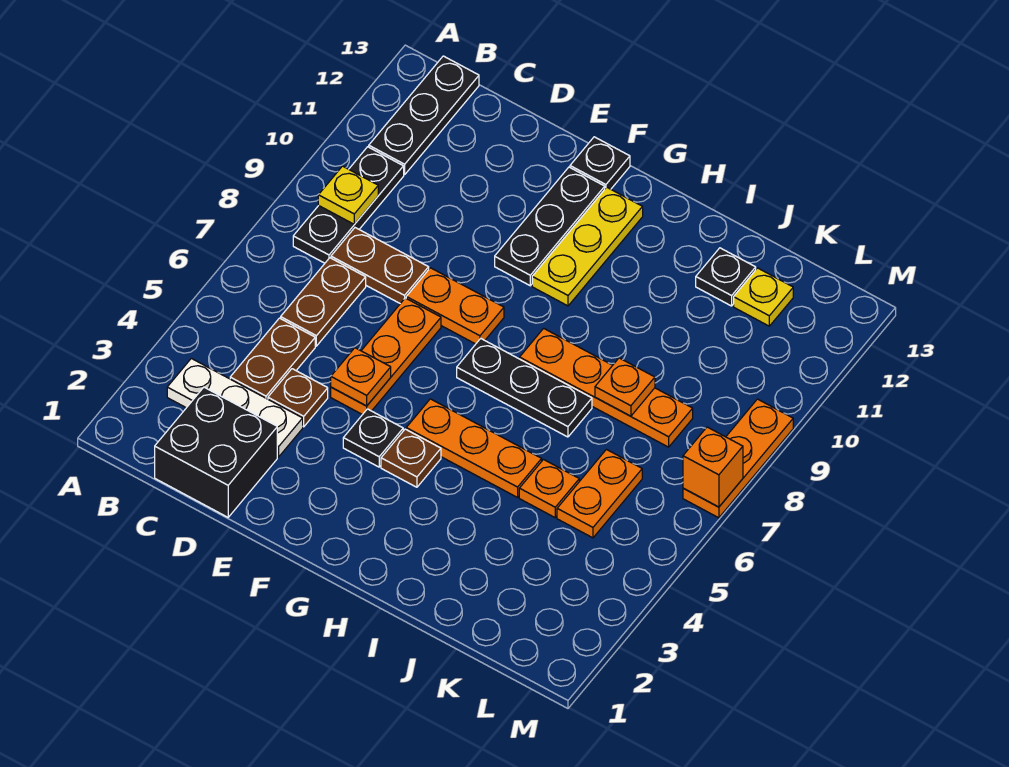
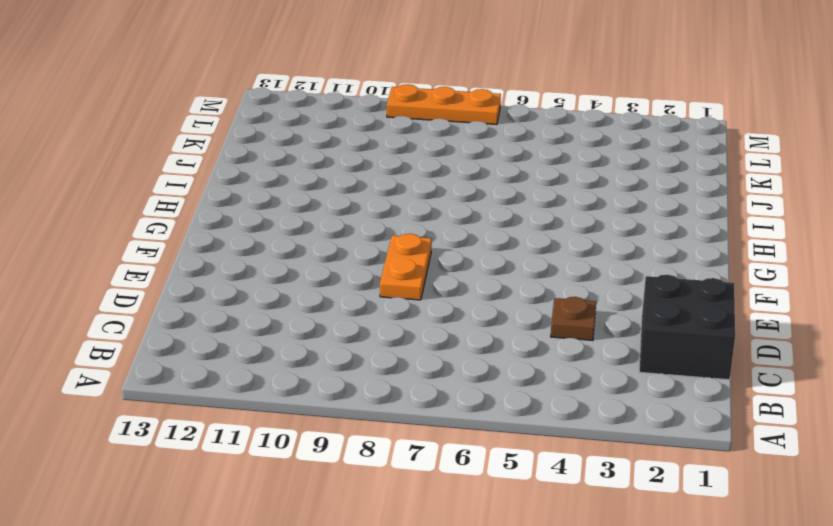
none -> white 1x3 plate [167,358,303,457]
none -> black 1x3 plate [293,147,404,263]
none -> black 1x3 plate [369,56,479,175]

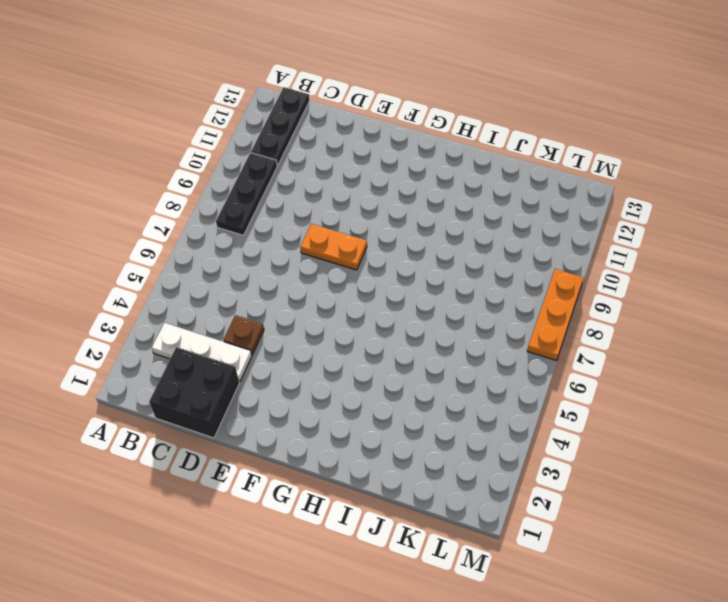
none -> brown 1x2 plate [230,318,315,399]
none -> brown 1x2 plate [281,258,366,346]
none -> brown 1x2 plate [331,228,429,304]

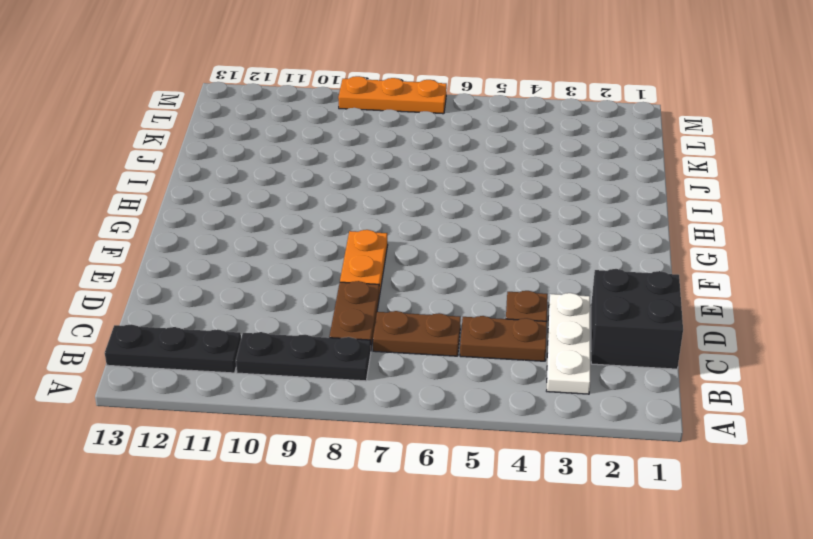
none -> orange 1x3 plate [331,298,441,415]
none -> black 1x1 plate [343,409,403,467]
none -> black 1x3 plate [495,167,605,286]

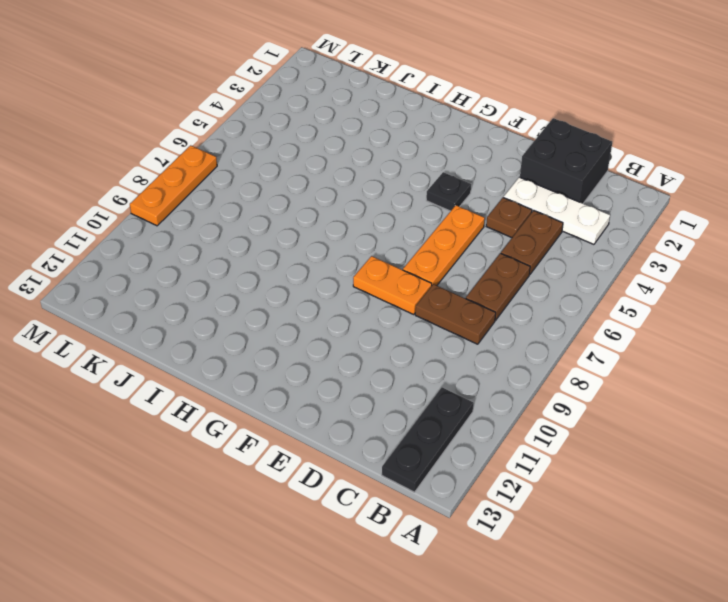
none -> black 1x3 plate [293,147,404,263]
none -> black 1x3 plate [495,167,605,286]
none -> black 1x1 plate [570,137,630,189]

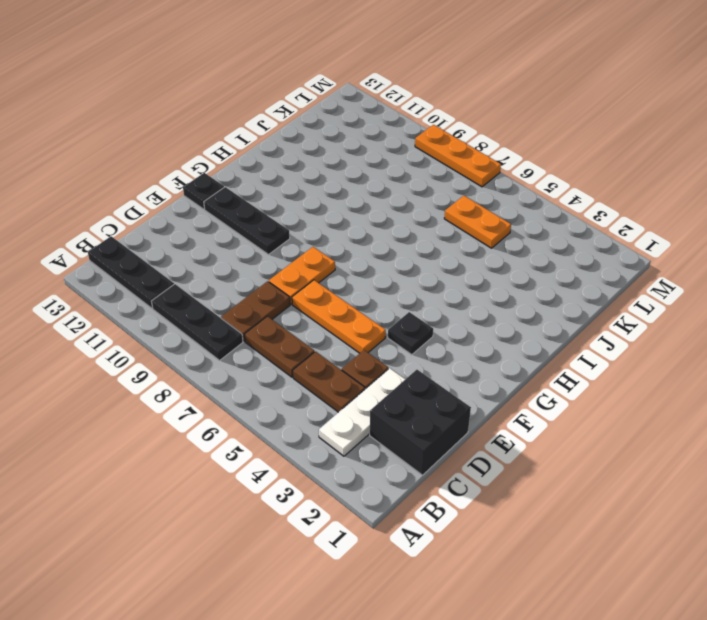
none -> brown 1x1 plate [381,429,441,487]
none -> orange 1x3 plate [406,399,542,497]
none -> black 1x3 plate [457,339,592,437]

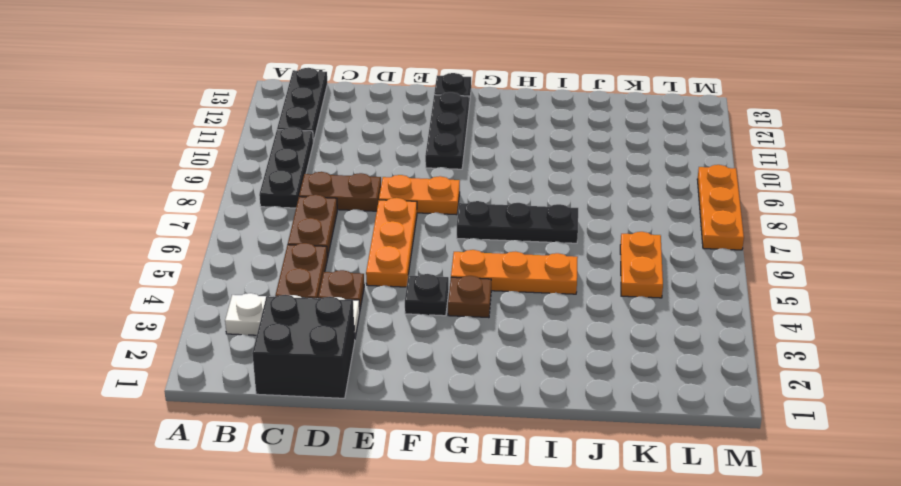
none -> yellow 1x3 plate [532,187,643,306]
none -> orange 1x4 plate [520,328,693,447]
none -> orange 1x1 plate [519,460,579,517]

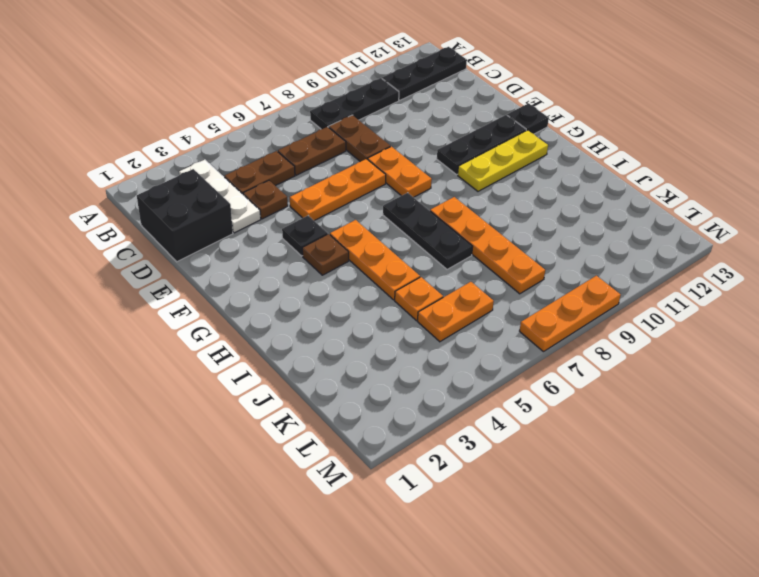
none -> black 1x1 plate [696,248,756,306]
none -> yellow 1x1 plate [734,268,793,326]
none -> yellow 1x1 plate [318,166,378,224]

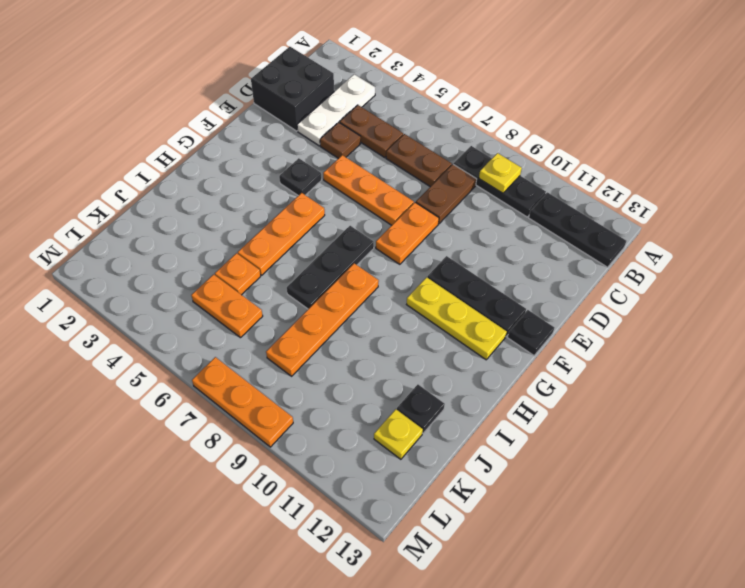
none -> brown 1x1 plate [381,429,441,487]
none -> orange 1x1 plate [331,348,391,406]
none -> orange 1x1 plate [595,358,655,416]

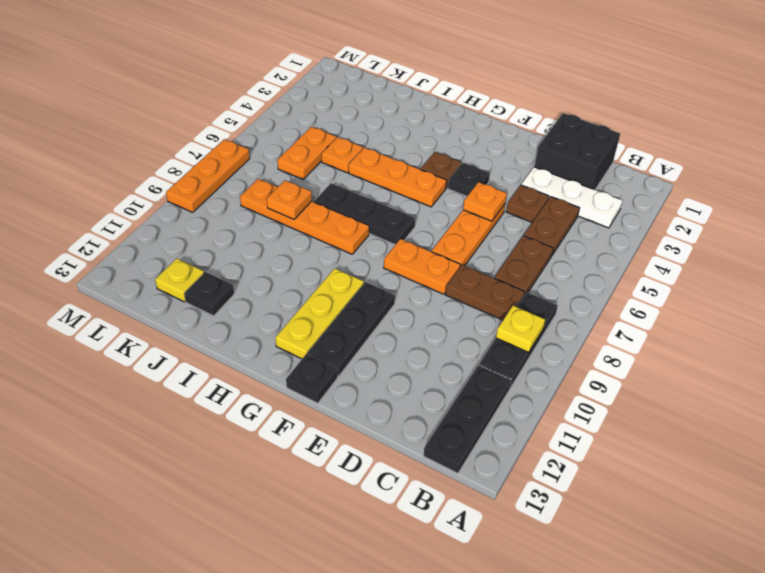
none -> orange 1x1 brick [683,427,743,507]

